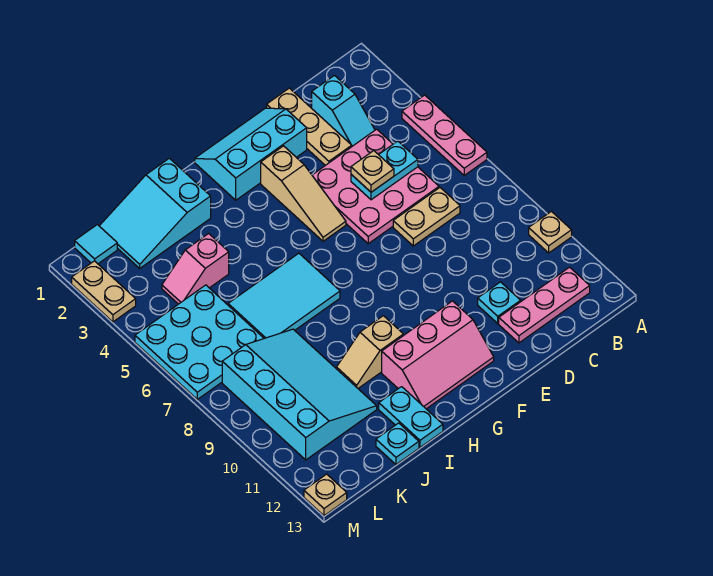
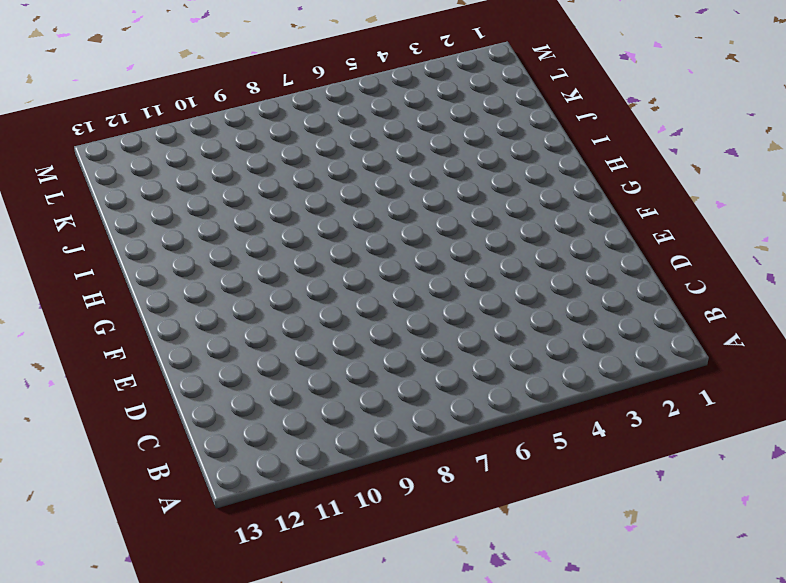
none -> pink 1x3 plate [402,95,487,175]
none -> tan 1x1 plate [529,211,572,253]
none -> pink 1x3 plate [499,267,590,343]

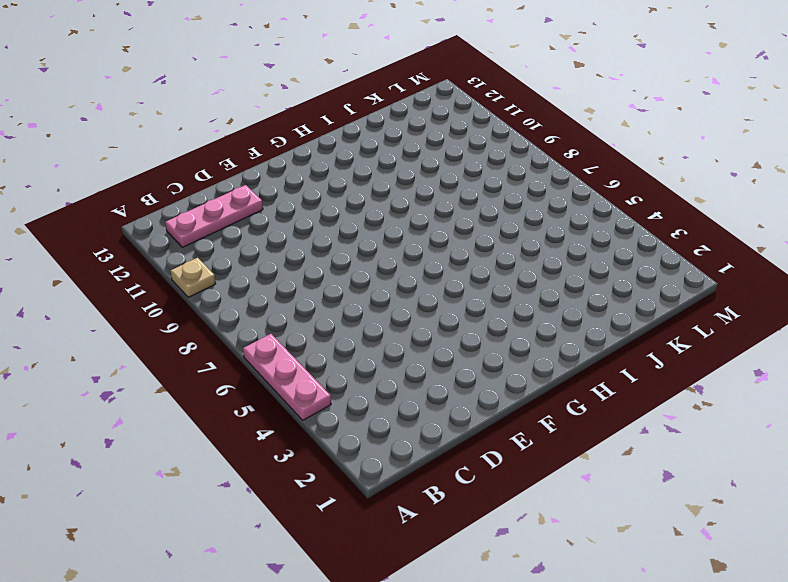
none -> cyan 1x2 slope [312,75,375,146]
none -> pink 3x3 plate [312,129,439,244]
none -> tan 1x2 plate [393,188,460,246]

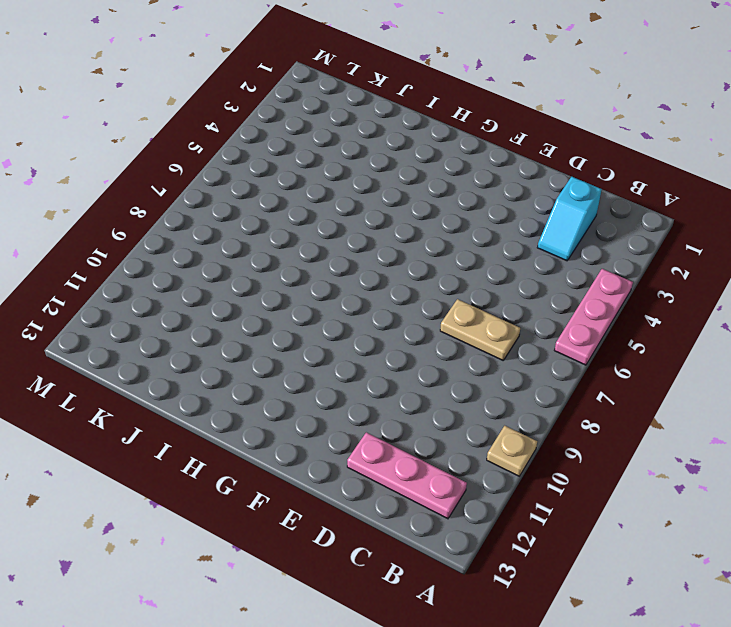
none -> pink 3x3 plate [312,129,439,244]
none -> tan 1x3 plate [267,88,352,165]
none -> cyan 1x1 plate [478,282,521,323]

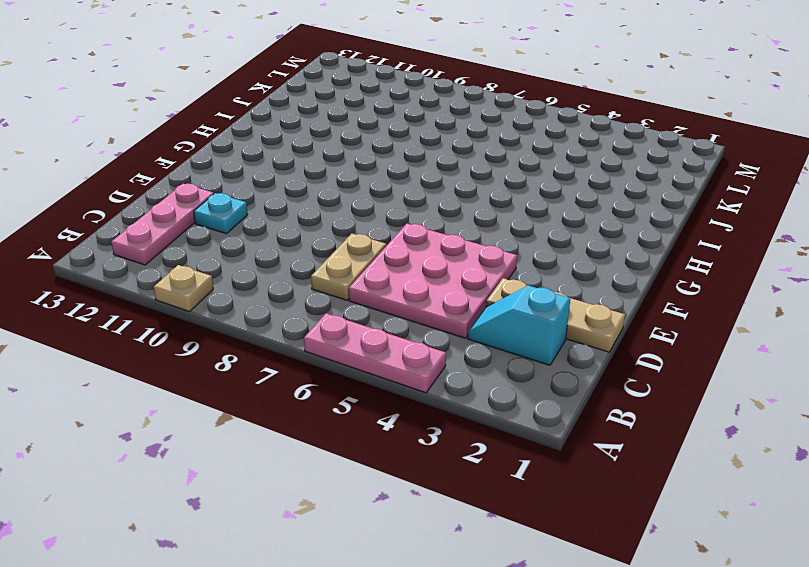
none -> cyan 2x3 slope [195,108,307,200]
none -> tan 1x3 slope [261,146,346,241]
none -> pink 2x3 slope [382,301,494,409]

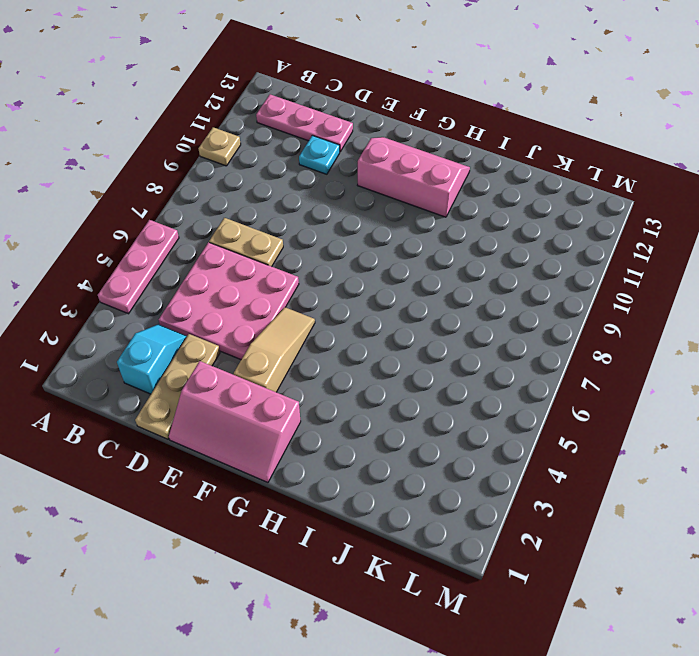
pink 2x3 slope [169,361,301,483] -> cyan 2x3 slope [195,108,307,200]
none -> cyan 2x3 tile [228,253,340,338]
none -> tan 1x2 slope [337,316,403,388]
none -> cyan 2x3 slope [100,158,211,268]

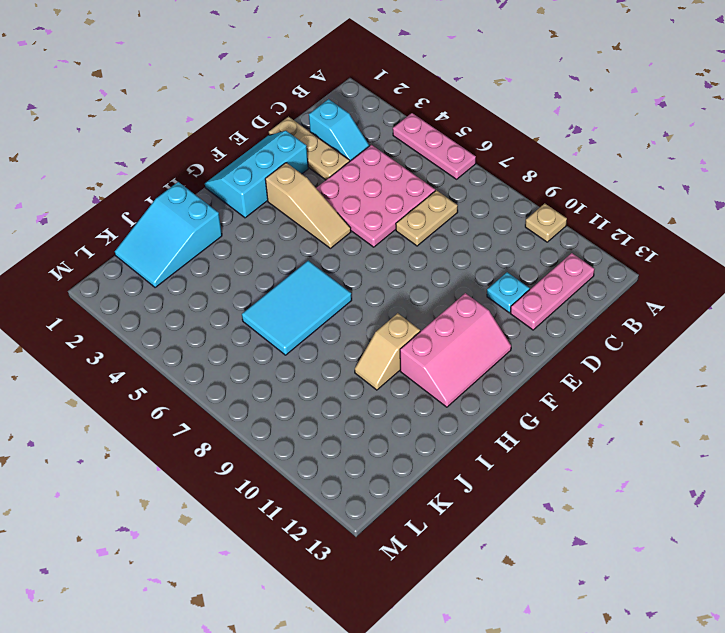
none -> cyan 1x2 plate [379,387,443,447]
none -> pink 1x2 slope [162,233,229,304]
none -> cyan 3x4 slope [222,329,377,460]

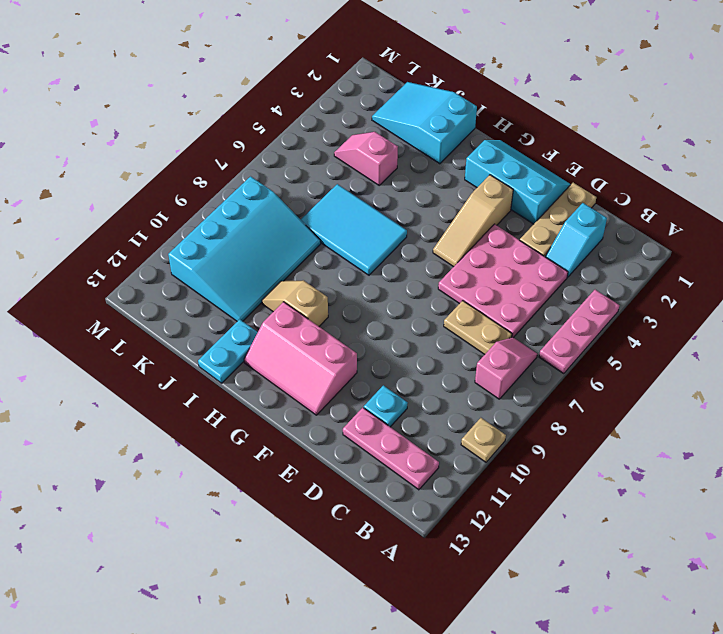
pink 1x2 slope [475,337,537,399] -> none
none -> cyan 1x1 plate [376,423,419,464]
none -> cyan 3x3 plate [135,285,264,399]
none -> cyan 1x1 tile [75,225,117,264]

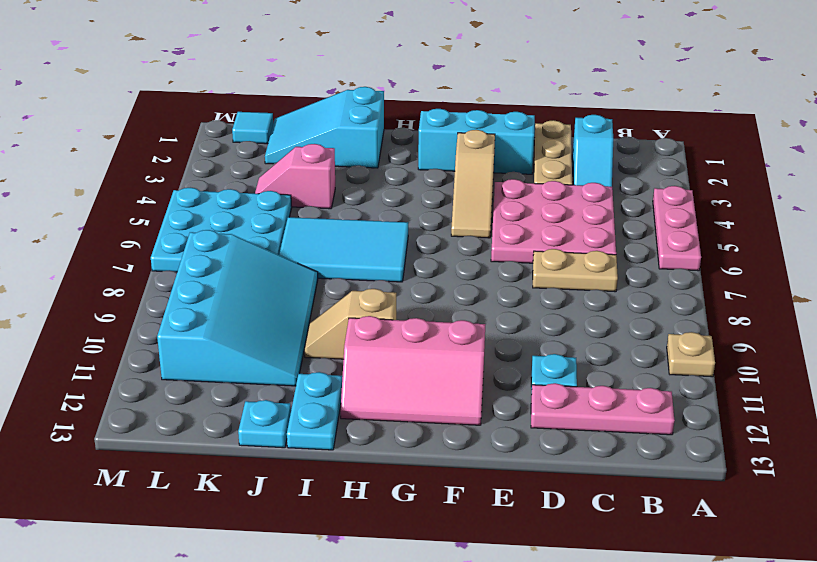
none -> tan 1x2 plate [72,261,136,322]
none -> tan 1x1 plate [304,474,347,516]
none -> cyan 1x2 plate [351,141,418,200]

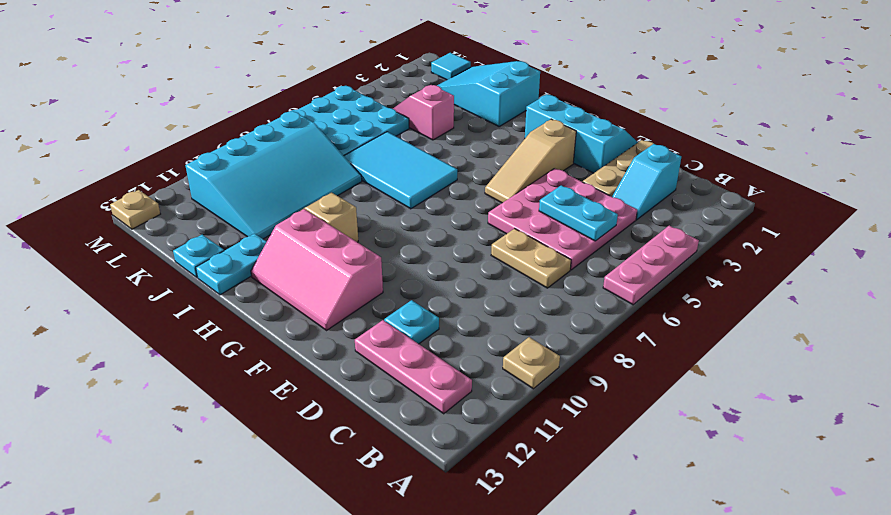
none -> tan 1x2 plate [72,261,136,322]
none -> tan 1x1 plate [351,151,394,192]

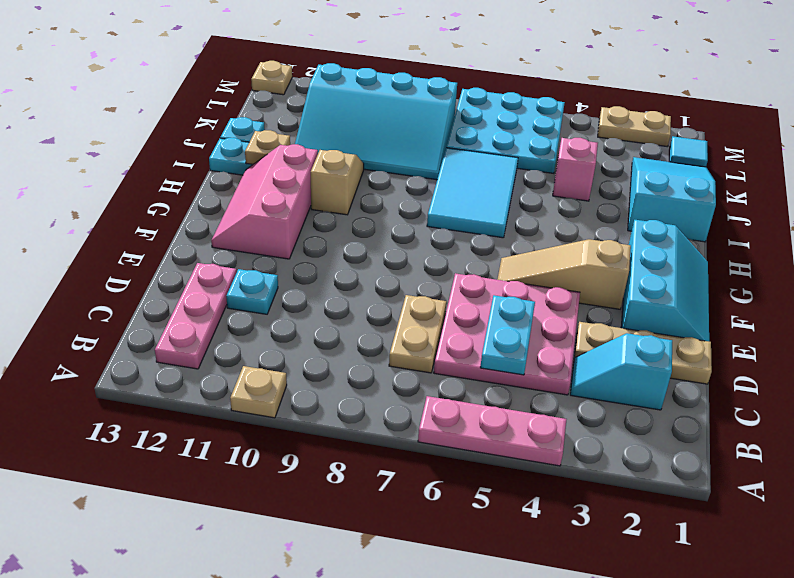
tan 1x1 plate [245,130,290,164] -> tan 1x1 plate moved to [351,151,394,192]

